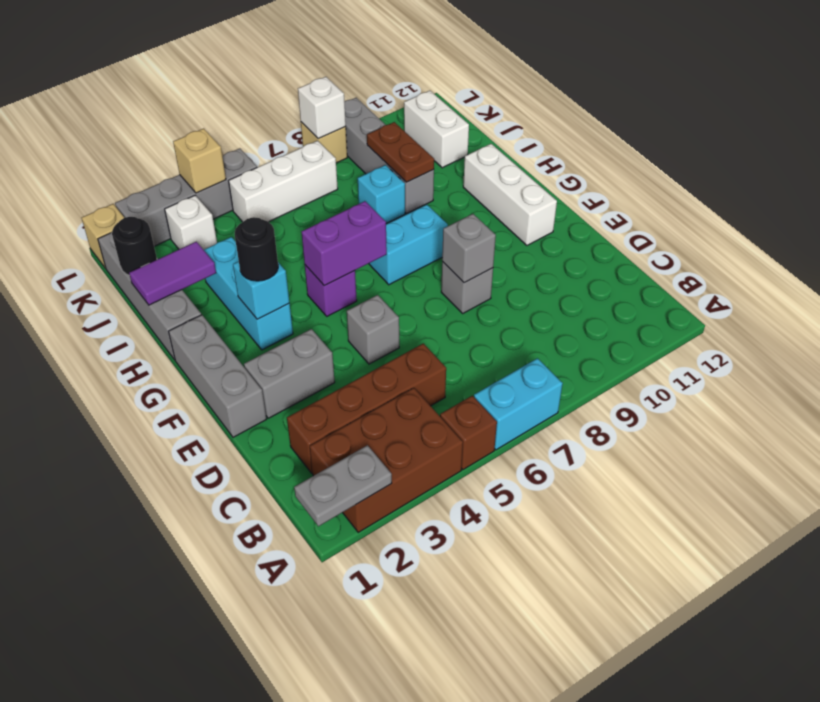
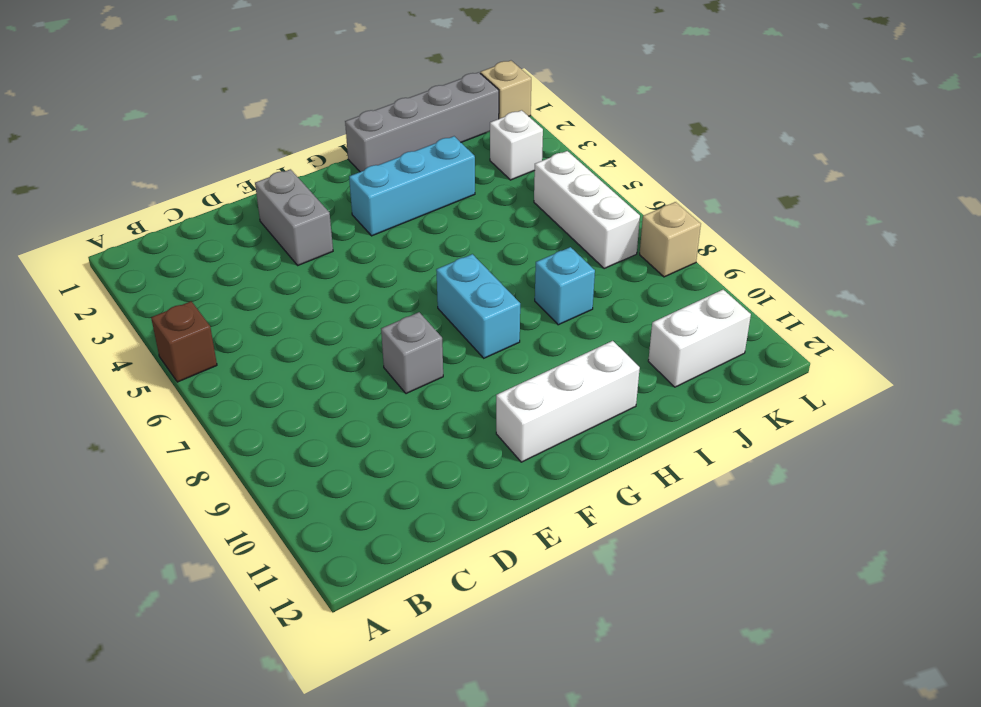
none -> brown 2x3 brick [310,388,463,532]
none -> cyan 1x2 brick [474,358,563,450]
none -> brown 1x4 brick [287,343,446,473]
none -> grey 1x3 brick [169,315,267,437]

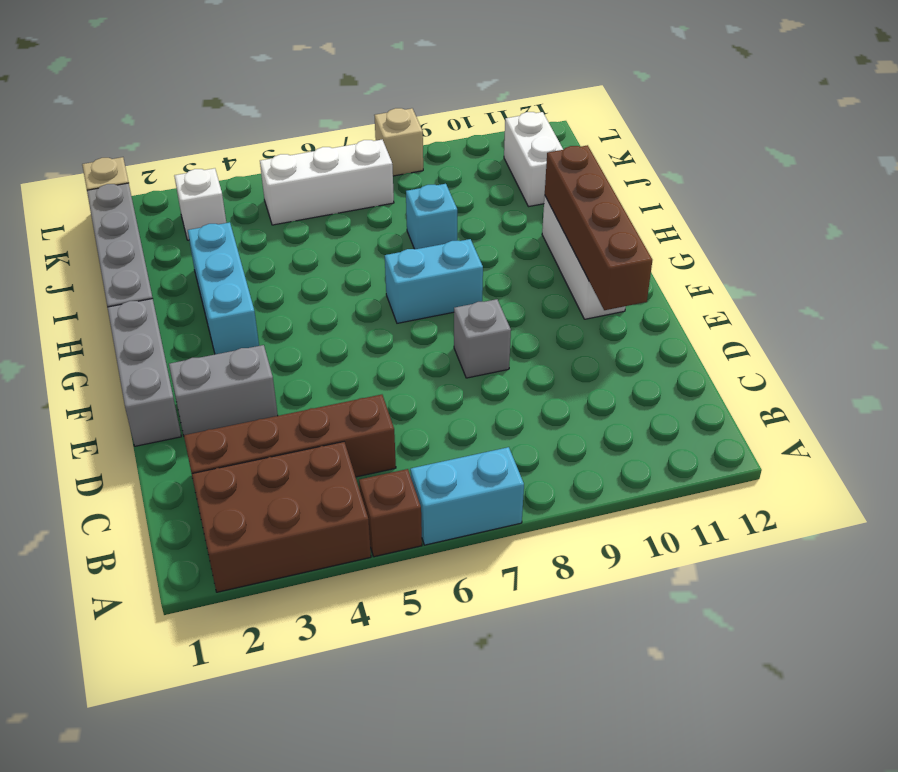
brown 1x4 brick [545,145,652,310] -> none
none -> grey 1x1 brick [347,295,399,364]
none -> purple 1x1 brick [305,265,357,316]
none -> grey 1x4 brick [345,98,434,214]
none -> grey 1x4 brick [115,148,257,246]

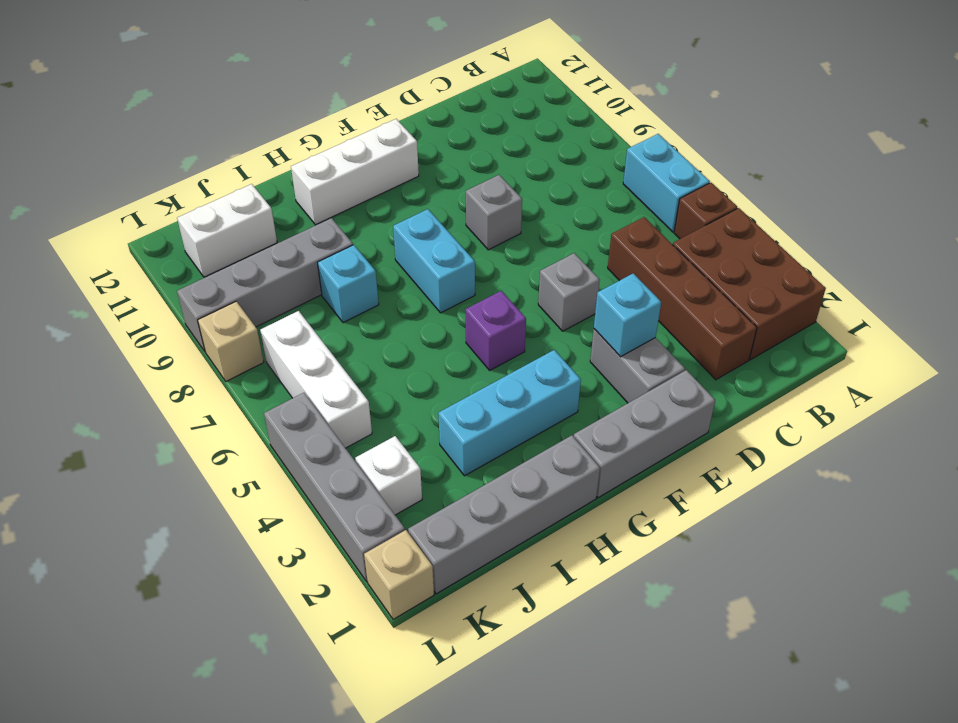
cyan 1x1 brick [594,273,661,357] -> cyan 1x1 brick moved to [233,261,289,319]
none -> grey 1x2 plate [294,445,392,526]
none -> grey 1x1 brick [442,214,496,283]
none -> purple 1x2 brick [302,201,387,286]
none -> purple 1x2 tile [129,242,216,305]

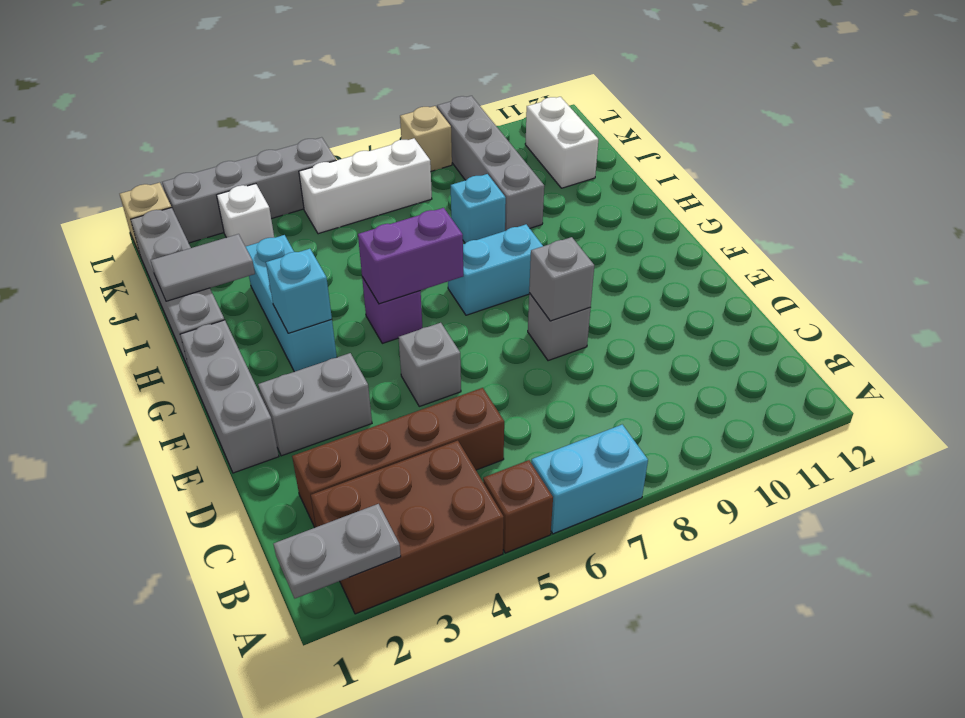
grey 1x2 tile [150,234,255,301] -> purple 1x2 tile [129,242,216,305]
none -> white 1x3 brick [463,144,557,245]
none -> brown 1x2 plate [367,122,434,182]
none -> black 1x1 round brick [112,217,157,275]
none -> tan 1x1 brick [173,128,226,193]

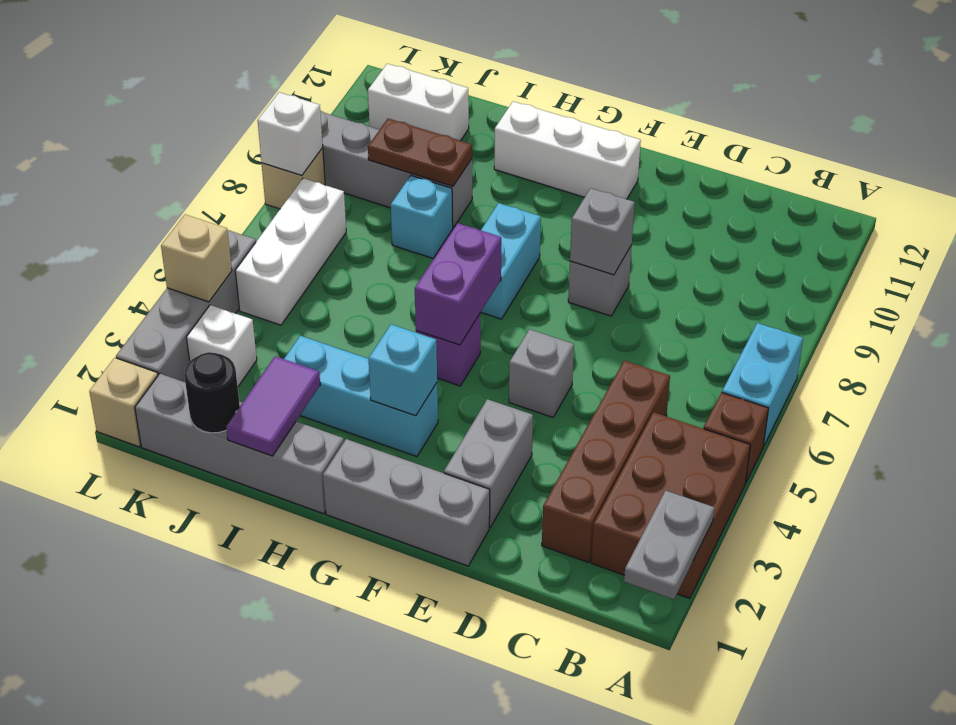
none -> black 1x1 round brick [235,217,278,281]

